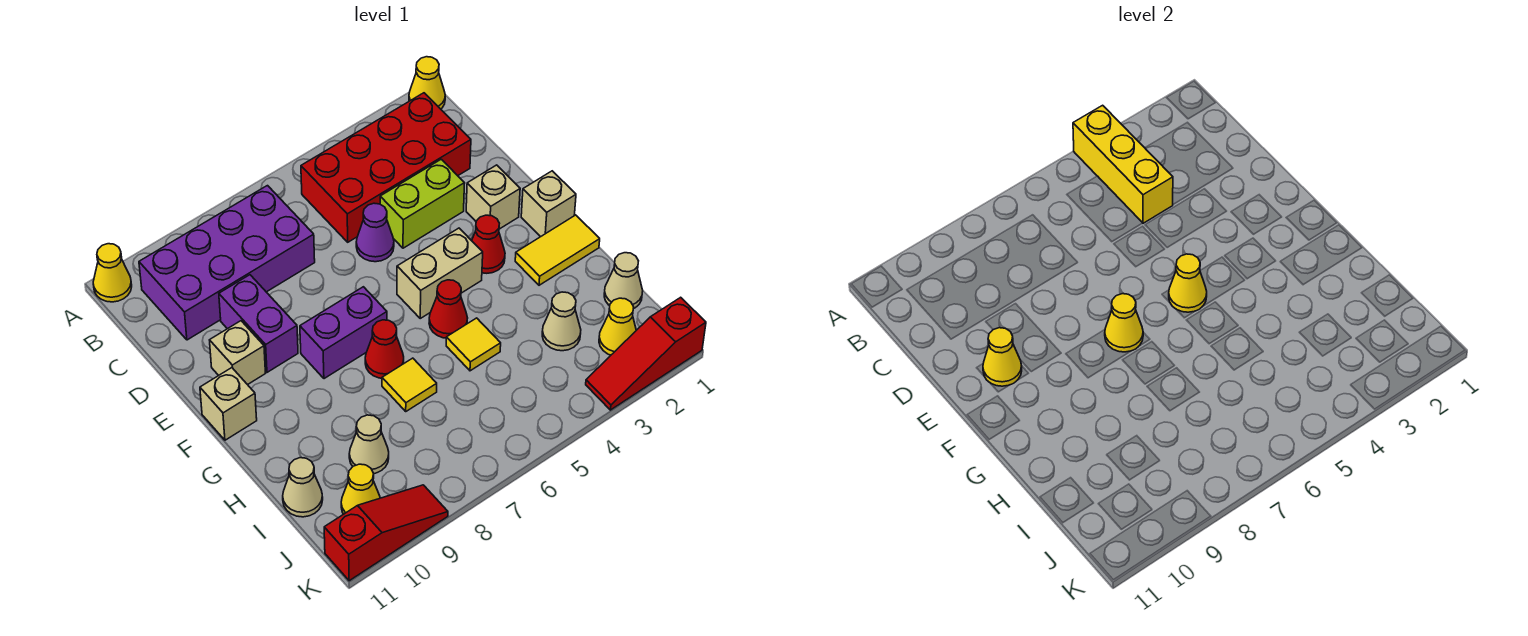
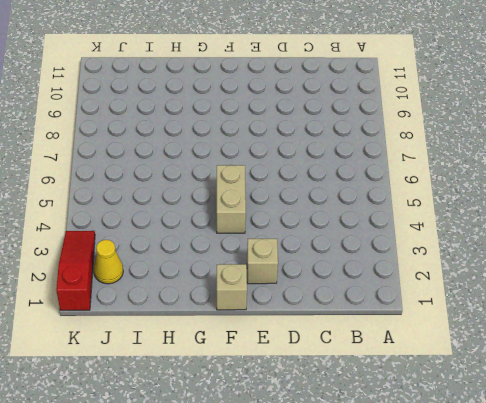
none -> yellow 1x1 cone [409,57,445,109]
none -> yellow 1x1 cone [93,244,132,302]
none -> red 2x4 brick [301,93,471,242]
none -> purple 2x4 brick [139,186,315,340]

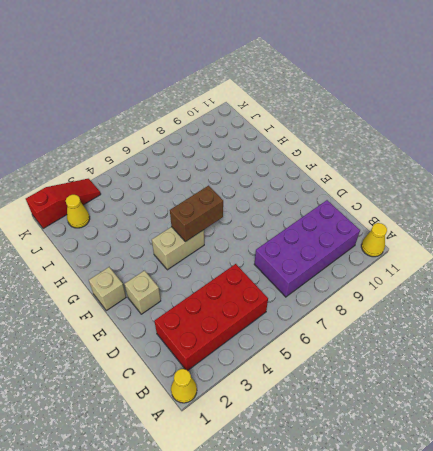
brown 1x2 brick [170,186,223,242] -> yellow 1x1 cone [1169,254,1207,312]
none -> lime 1x2 brick [380,159,465,248]
none -> purple 1x1 cone [356,203,394,262]
none -> purple 1x2 brick [219,275,298,372]
none -> tan 1x1 brick [210,321,265,385]

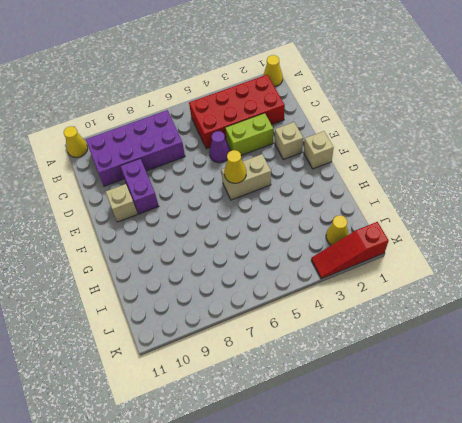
none -> red 1x1 cone [472,215,505,273]
none -> purple 1x2 brick [300,287,387,379]
none -> tan 1x1 brick [200,368,257,440]
none -> yellow 1x2 tile [515,215,600,285]

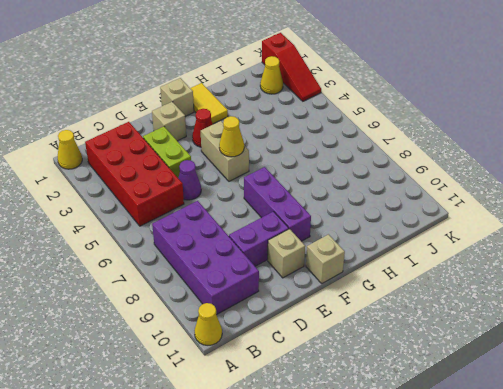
purple 1x3 brick [244,167,311,241] -> purple 1x2 brick [300,287,387,379]
none -> red 1x1 cone [429,280,467,338]
none -> red 1x1 cone [365,320,404,378]
none -> yellow 1x1 tile [446,318,501,371]
none -> yellow 1x1 tile [382,358,437,411]

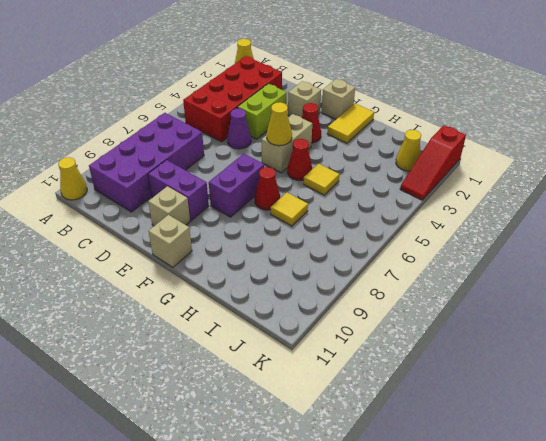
none -> tan 1x1 cone [604,253,643,309]
none -> tan 1x1 cone [542,292,581,351]
none -> tan 1x1 cone [349,415,389,474]
none -> tan 1x1 cone [283,458,323,517]

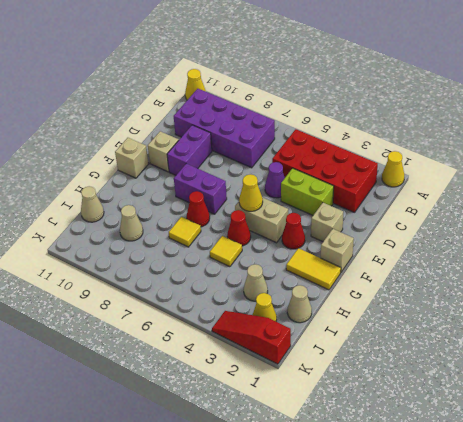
none -> yellow 1x1 cone [341,464,380,514]
none -> red 1x3 slope [324,485,448,581]
none -> yellow 1x3 brick [1073,105,1173,223]
none -> yellow 1x1 cone [983,328,1022,386]

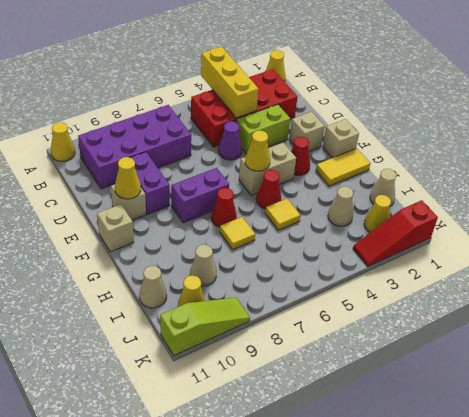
lime 1x3 slope [160,298,250,356] -> red 1x3 slope [324,485,448,581]
none -> yellow 1x1 cone [1105,294,1143,352]

